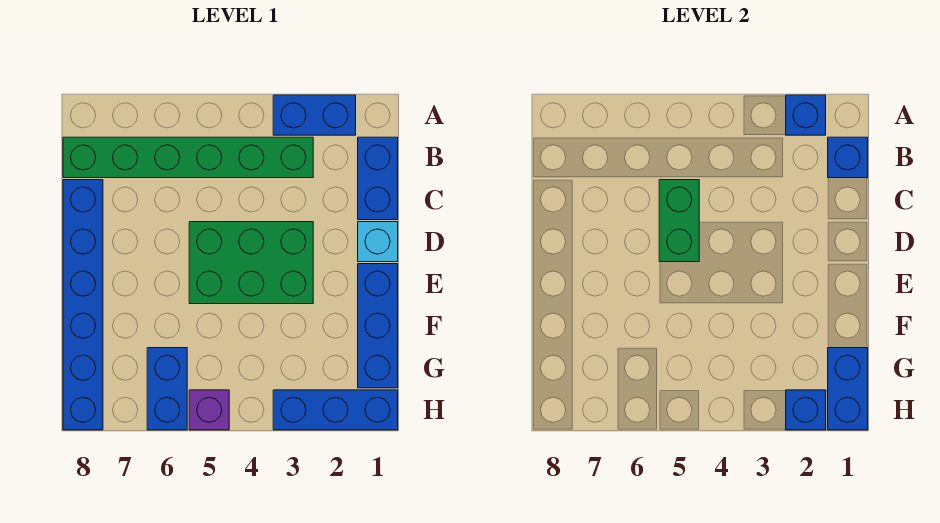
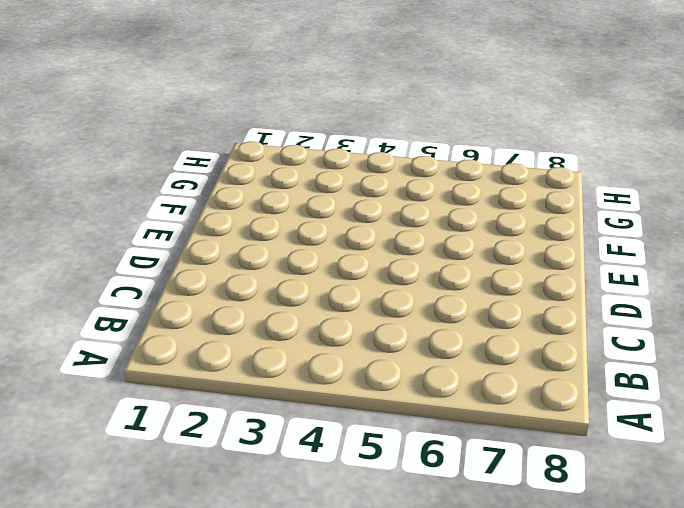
none -> blue 1x2 brick [273,95,356,135]
none -> blue 1x2 brick [358,137,398,220]
none -> green 1x6 brick [63,137,313,178]

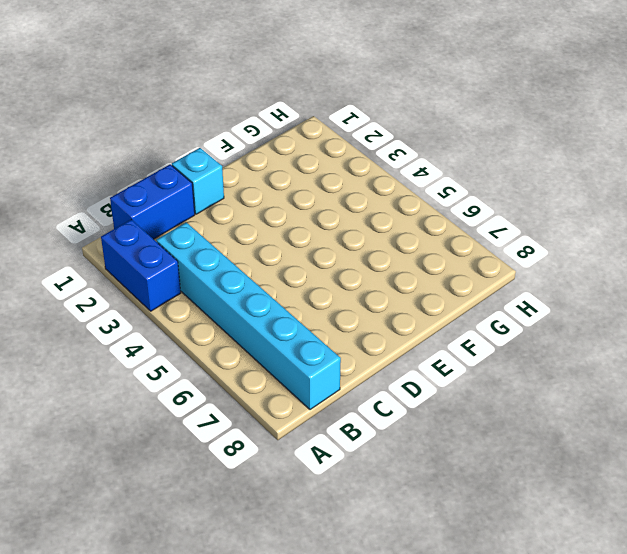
cyan 1x6 brick [156,222,341,410] -> green 1x6 brick [63,137,313,178]
none -> blue 1x6 brick [63,180,103,430]
none -> green 2x3 brick [189,222,313,304]
none -> blue 1x3 brick [358,264,398,388]

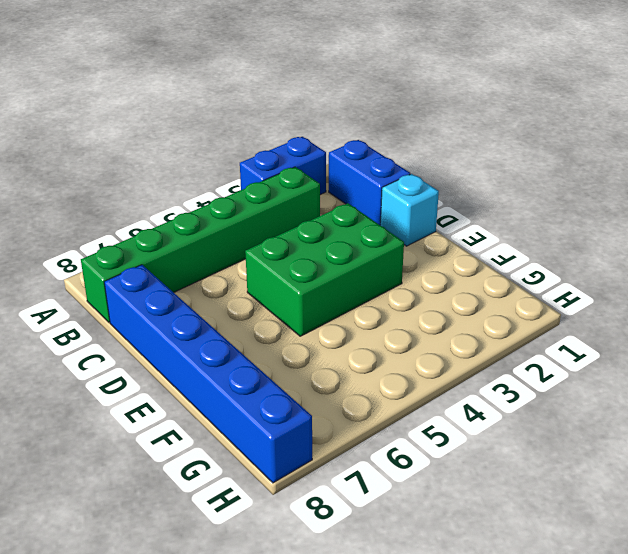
none -> blue 1x3 brick [358,264,398,388]
none -> blue 1x2 brick [147,348,187,430]
none -> blue 1x3 brick [273,390,398,430]

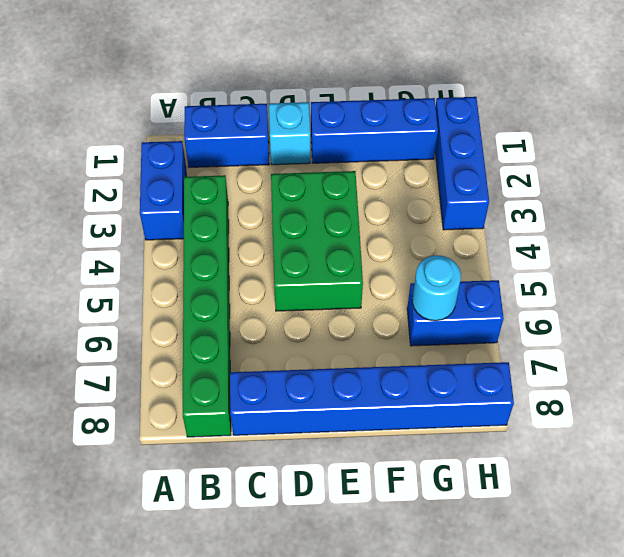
cyan 1x1 round brick [412,255,461,321] -> none
none -> purple 1x1 brick [189,390,229,430]
none -> blue 1x1 brick [786,95,826,135]
none -> blue 1x1 brick [828,137,868,178]

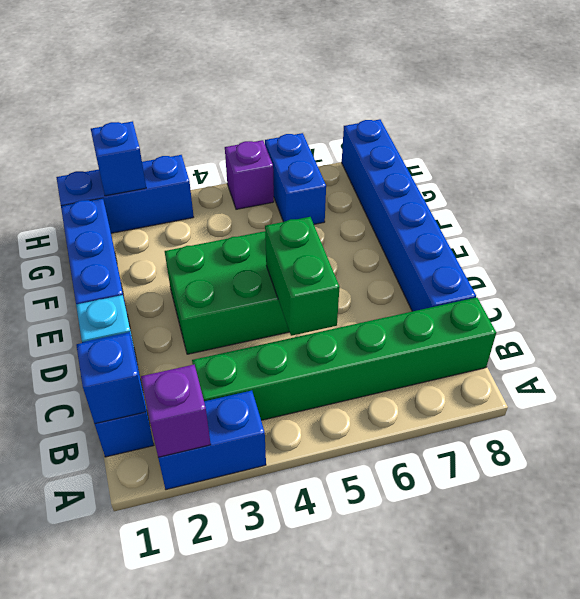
purple 1x1 brick [141,365,211,457] -> blue 1x1 brick [786,95,826,135]
none -> blue 1x2 brick [828,348,868,430]

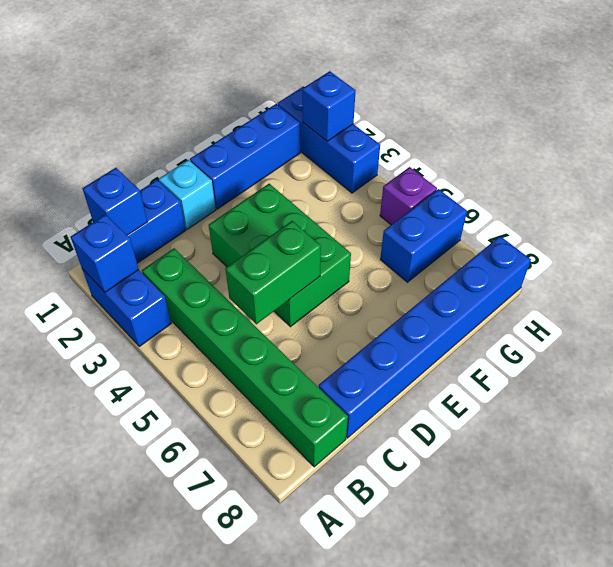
none -> blue 1x2 brick [828,348,868,430]

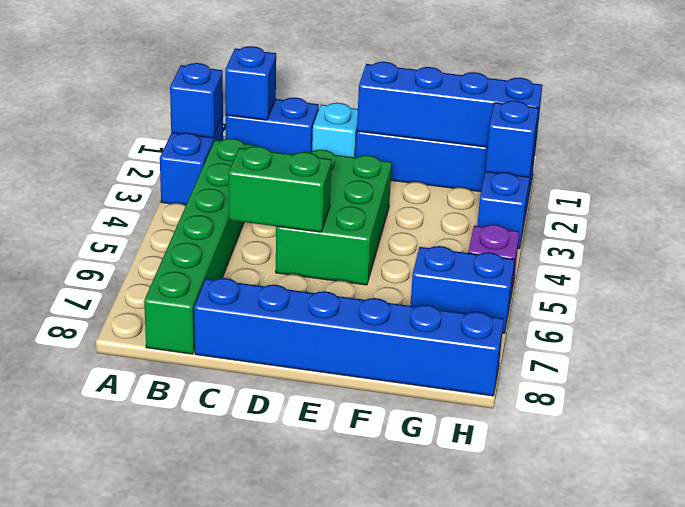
blue 1x4 brick [357,62,542,148] -> blue 1x2 brick [828,348,868,430]

